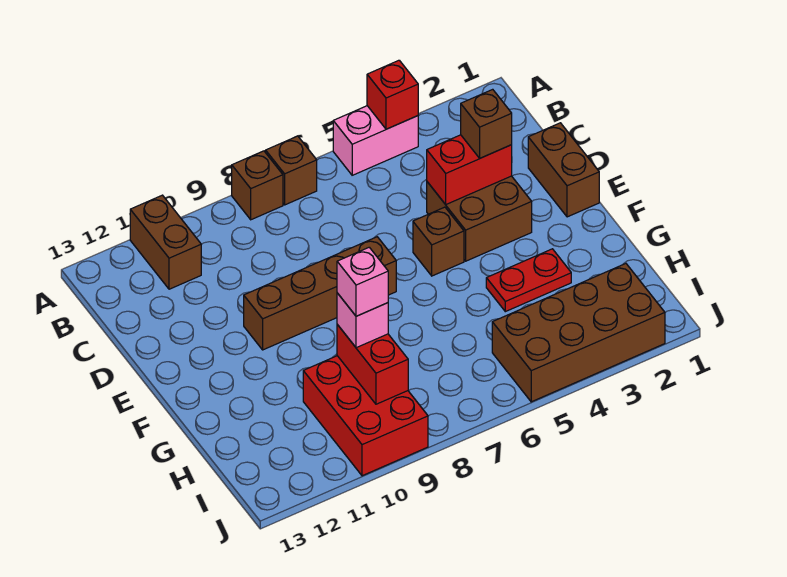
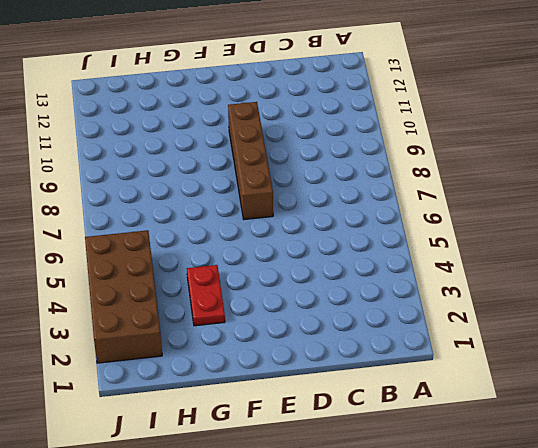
none -> pink 1x2 brick [333,106,418,175]
none -> brown 1x1 brick [266,136,317,205]
none -> brown 1x1 brick [232,151,283,220]

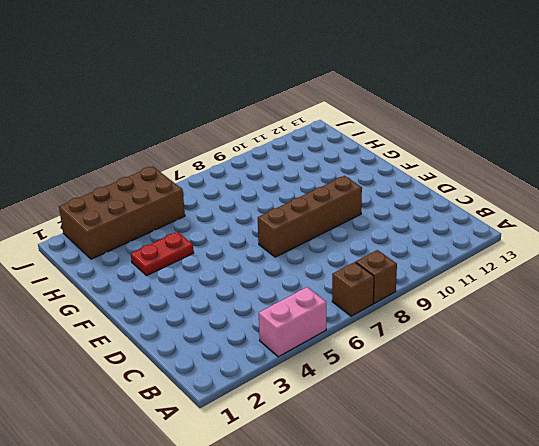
none -> brown 1x2 brick [130,195,201,289]
none -> brown 1x2 brick [528,123,599,217]
none -> brown 2x2 brick [427,176,532,261]

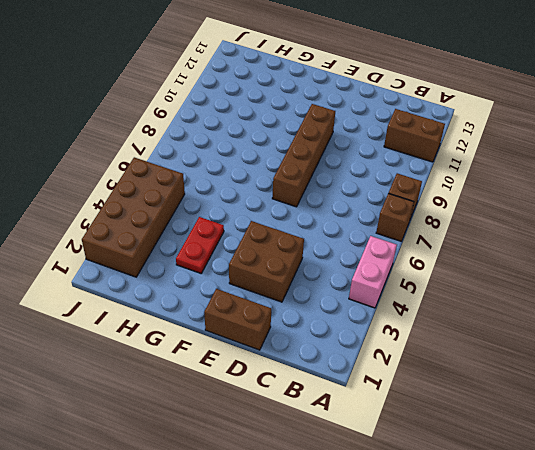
none -> brown 1x1 brick [413,207,464,276]
none -> red 2x3 brick [303,356,428,476]
none -> red 1x1 brick [367,60,418,129]

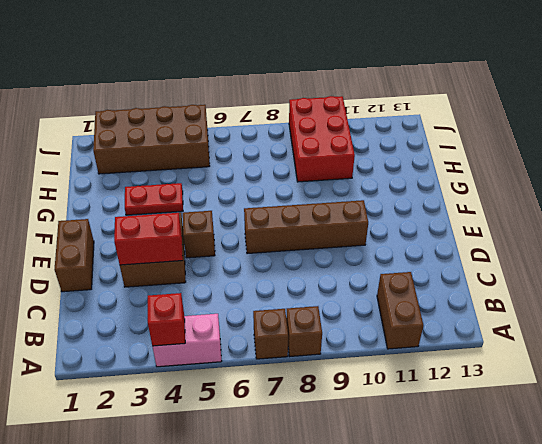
none -> red 1x2 brick [337,325,408,404]
none -> brown 1x1 brick [461,89,512,158]
none -> pink 1x1 brick [337,293,388,348]

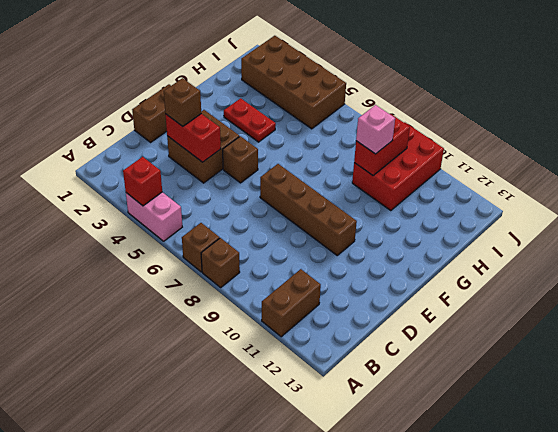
none -> pink 1x1 brick [337,247,388,316]

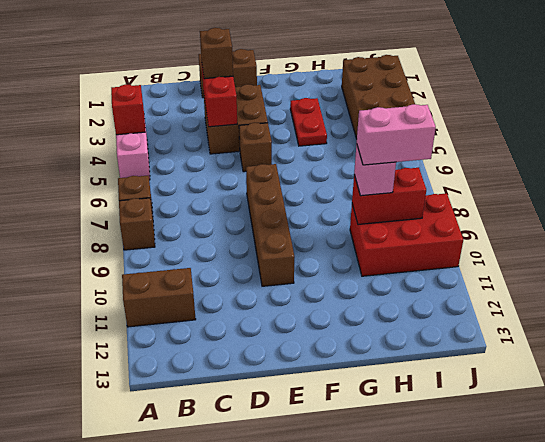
pink 1x2 brick [357,104,436,165] -> pink 1x1 brick [337,247,388,316]

